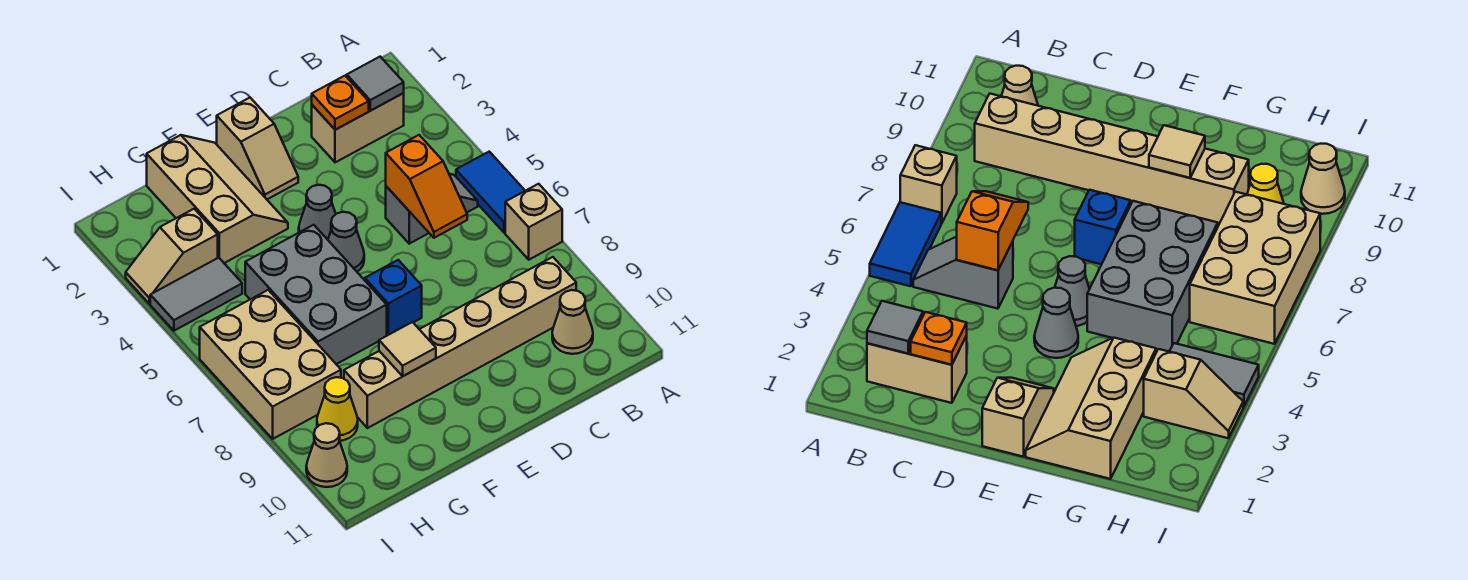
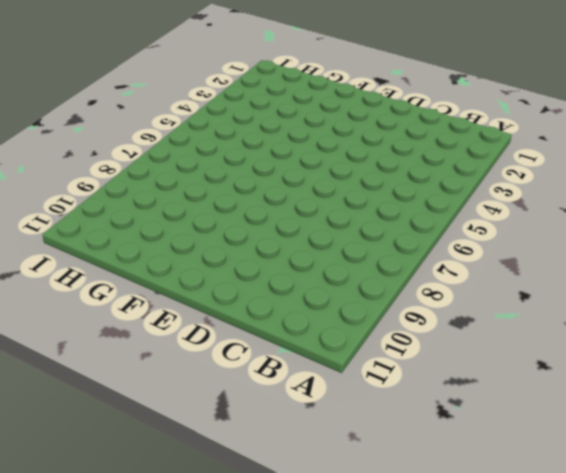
none -> blue 1x2 tile [456,152,525,233]
none -> tan 1x1 brick [505,184,562,260]
none -> tan 1x2 brick [312,93,404,162]

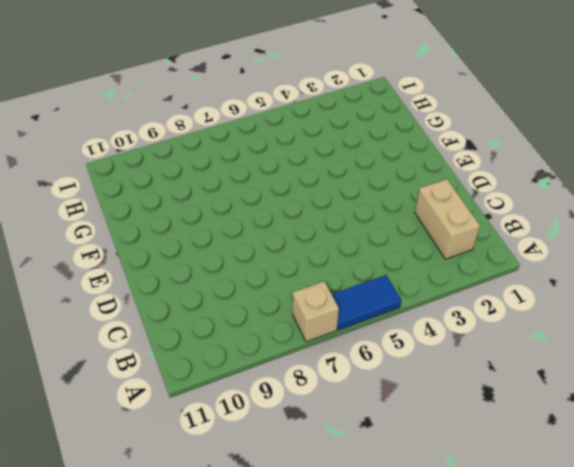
none -> grey 1x2 slope [386,174,478,244]
none -> tan 1x6 brick [344,257,576,428]
none -> tan 1x1 cone [552,290,593,354]

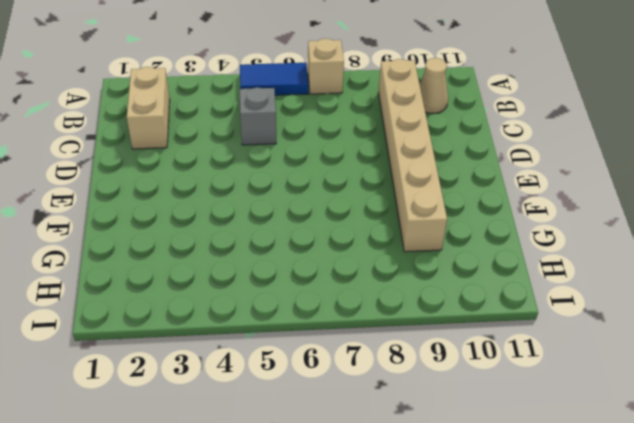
none -> tan 1x2 slope [217,98,298,199]
none -> grey 1x1 cone [299,185,336,240]
none -> grey 1x1 cone [328,212,364,272]

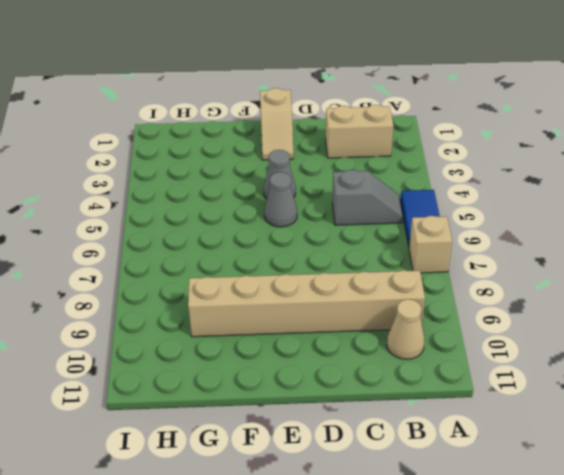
none -> blue 1x1 brick [365,260,422,335]
none -> tan 2x3 slope [147,135,288,263]
none -> grey 2x3 brick [245,225,387,364]

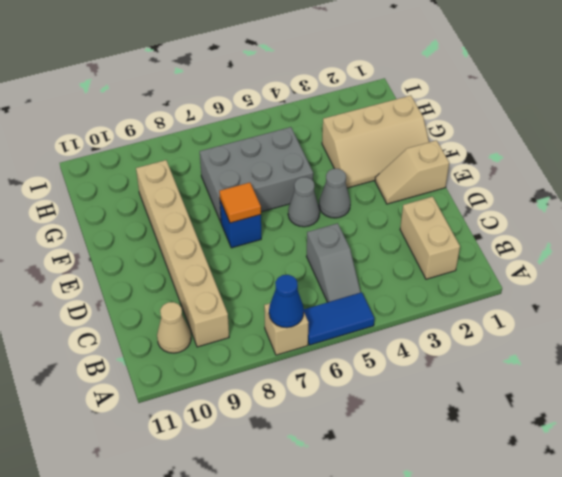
blue 1x1 cone [269,275,304,328] -> none
orange 1x1 tile [219,183,261,223] -> none
none -> tan 1x2 slope [126,209,218,304]
none -> grey 1x2 tile [150,258,242,331]
none -> tan 2x3 brick [200,290,341,439]

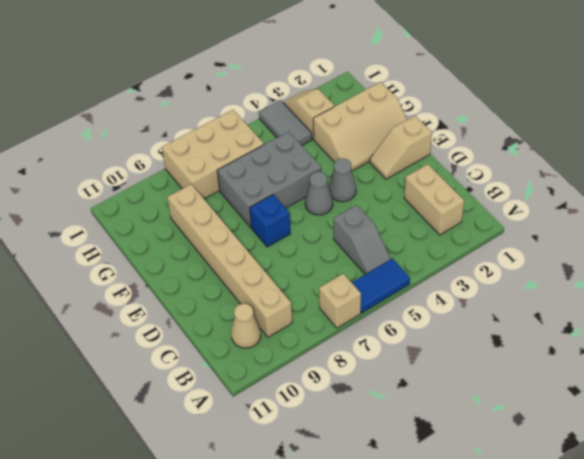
none -> yellow 1x1 cone [317,377,358,441]
none -> tan 1x1 cone [306,423,347,487]
none -> grey 1x1 tile [347,57,404,111]

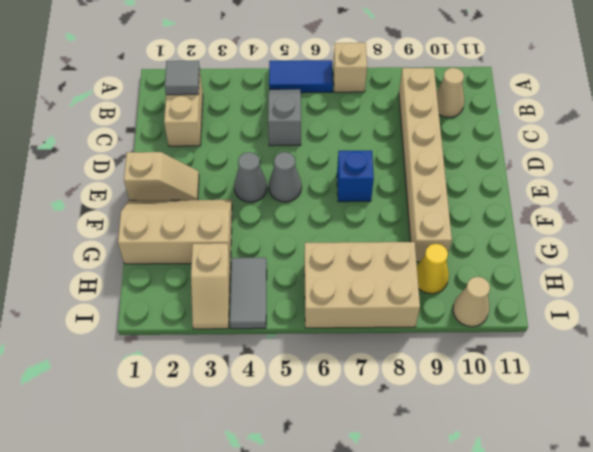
none -> grey 2x3 brick [245,225,387,364]
none -> orange 1x1 plate [312,76,369,130]
none -> orange 1x2 slope [386,135,467,238]

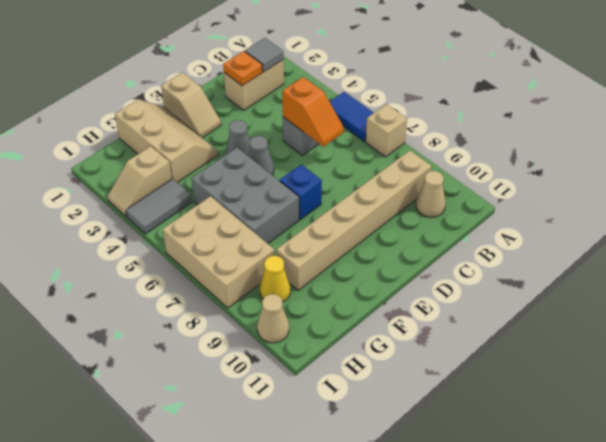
none -> tan 1x1 tile [379,322,436,376]

